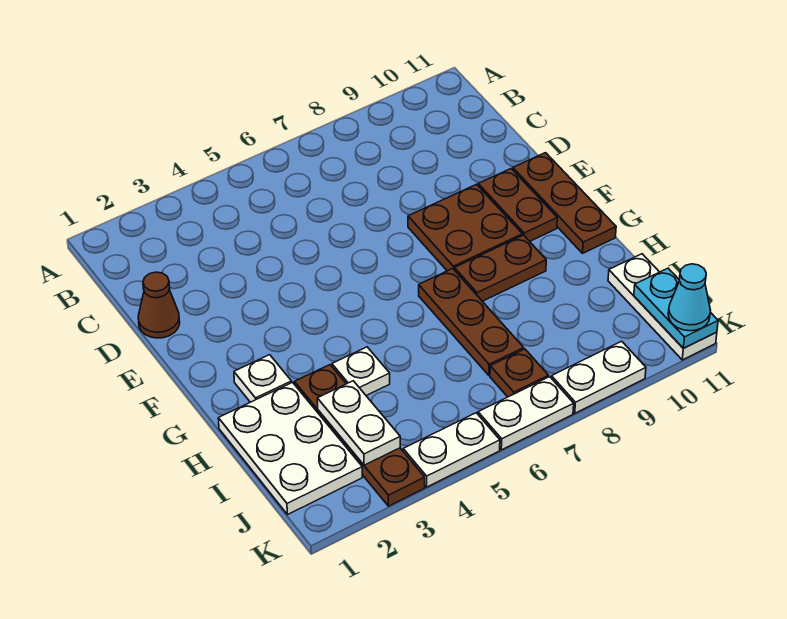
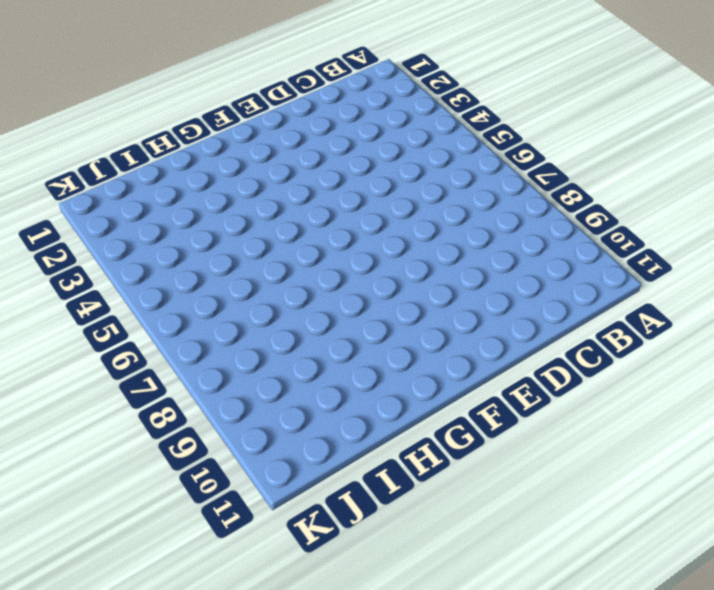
none -> brown 1x1 cone [138,272,180,338]
none -> brown 2x2 plate [408,184,522,271]
none -> brown 1x2 plate [478,169,557,241]

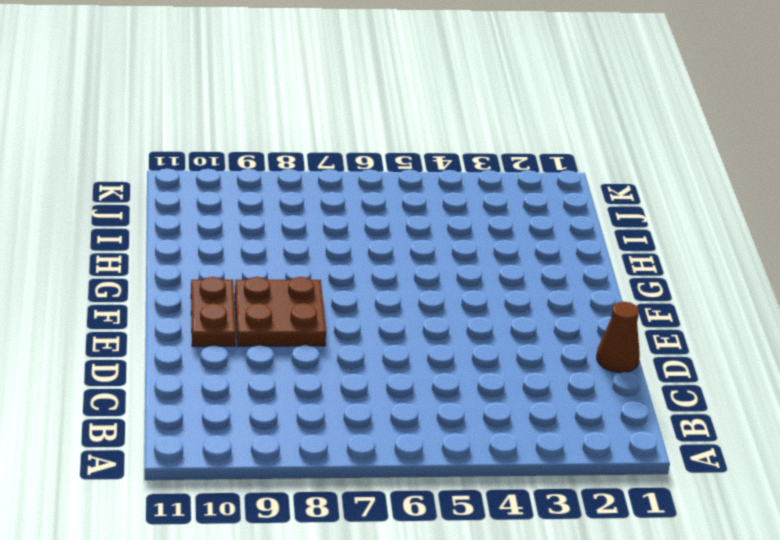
none -> brown 1x3 plate [513,153,616,253]
none -> white 1x1 plate [234,355,292,402]
none -> brown 1x3 plate [419,269,524,375]

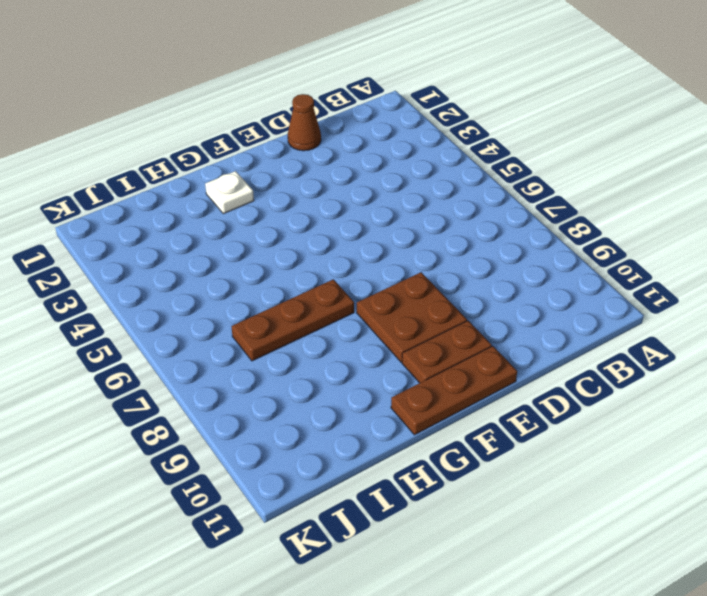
none -> brown 1x2 plate [454,235,546,301]
none -> white 2x3 plate [218,382,362,515]
none -> brown 1x4 plate [294,365,425,506]

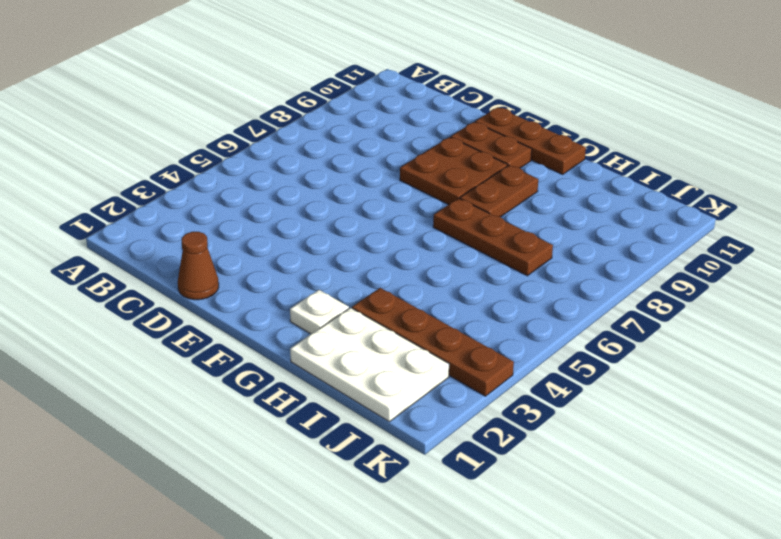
none -> white 1x1 plate [332,347,390,396]
none -> white 1x3 plate [608,254,717,360]
none -> brown 1x1 plate [490,349,549,397]

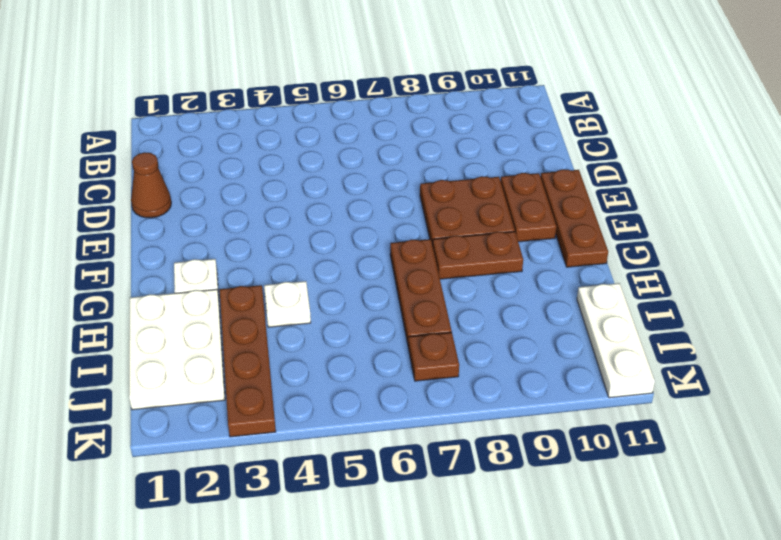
none -> white 1x2 plate [403,413,500,487]
none -> white 1x2 plate [478,377,574,450]
none -> white 1x2 plate [551,341,646,413]

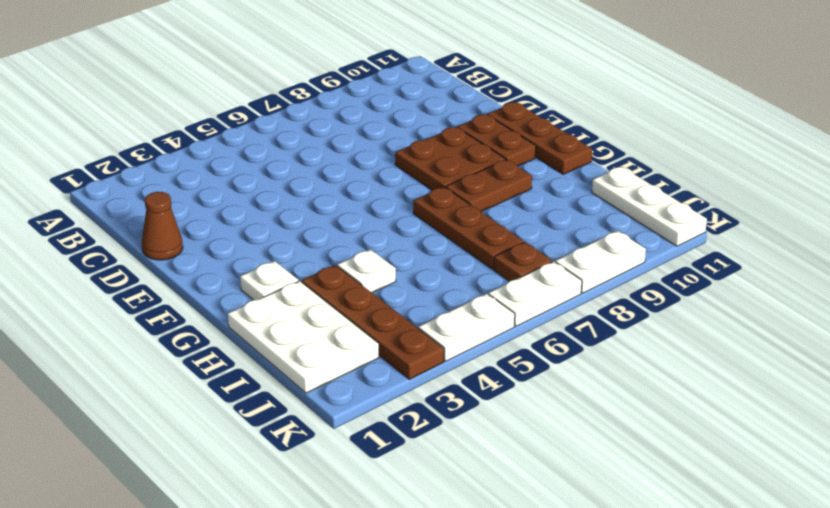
none -> white 1x2 plate [317,381,400,465]
none -> cyan 1x2 plate [634,268,718,348]
none -> cyan 1x1 cone [668,264,711,331]

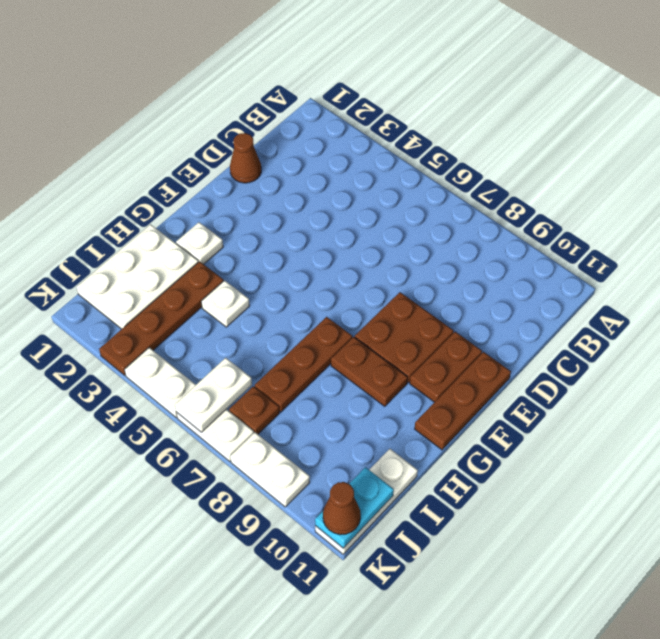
white 1x2 plate [175,358,252,432] -> white 1x2 plate moved to [317,381,400,465]
brown 1x1 cone [323,482,361,535] -> cyan 1x1 cone [668,264,711,331]

